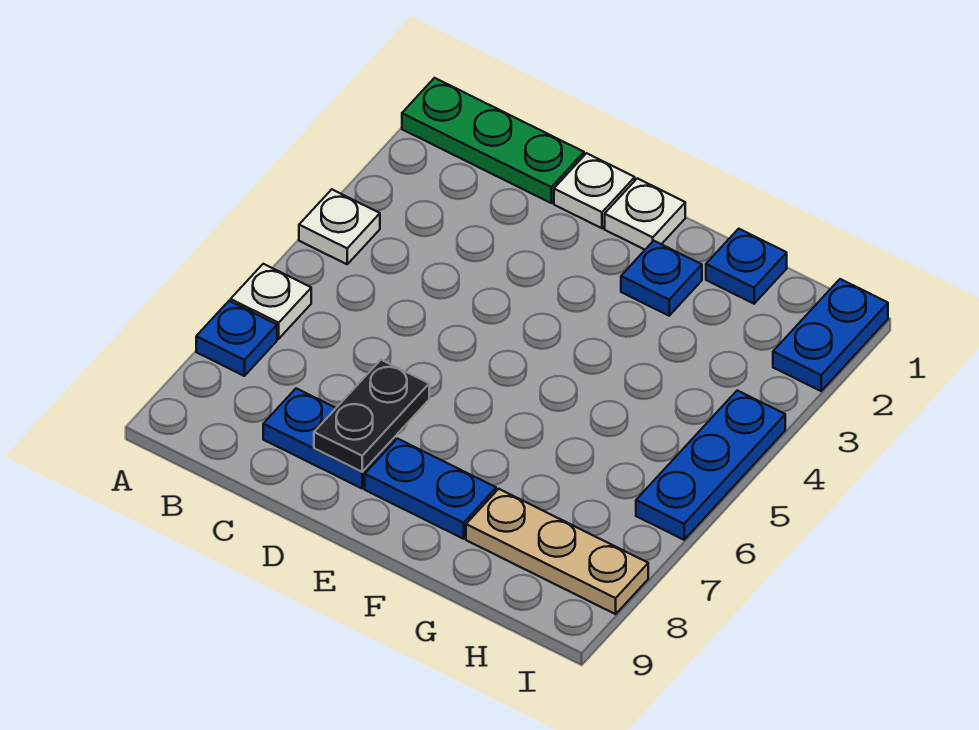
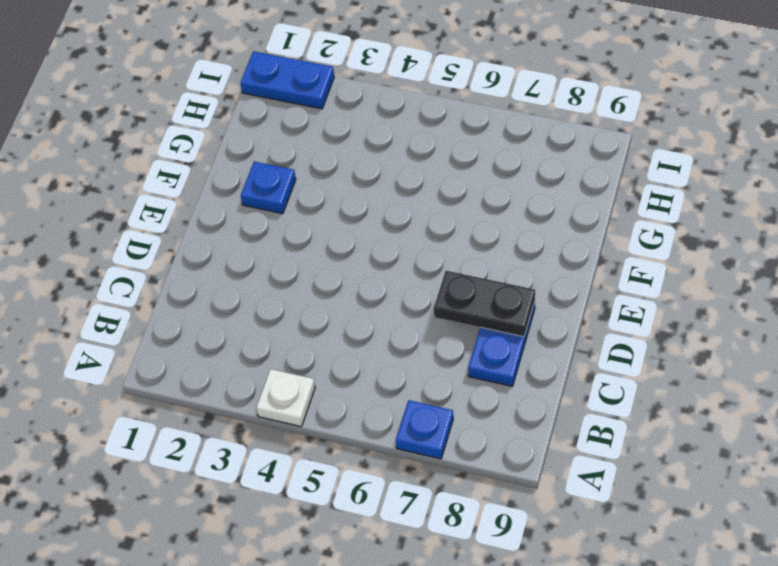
none -> green 1x3 plate [402,78,584,203]
none -> white 1x1 plate [231,264,311,339]
none -> white 1x1 plate [554,153,635,228]

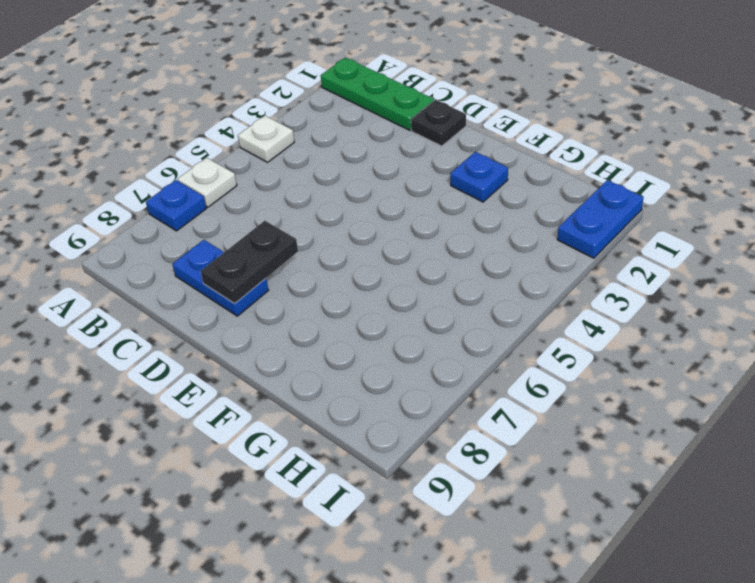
black 1x1 plate [411,100,466,146] -> white 1x1 plate [554,153,635,228]
none -> white 1x1 plate [605,178,685,250]
none -> blue 1x2 plate [365,439,496,539]
none -> blue 1x1 plate [706,229,787,304]

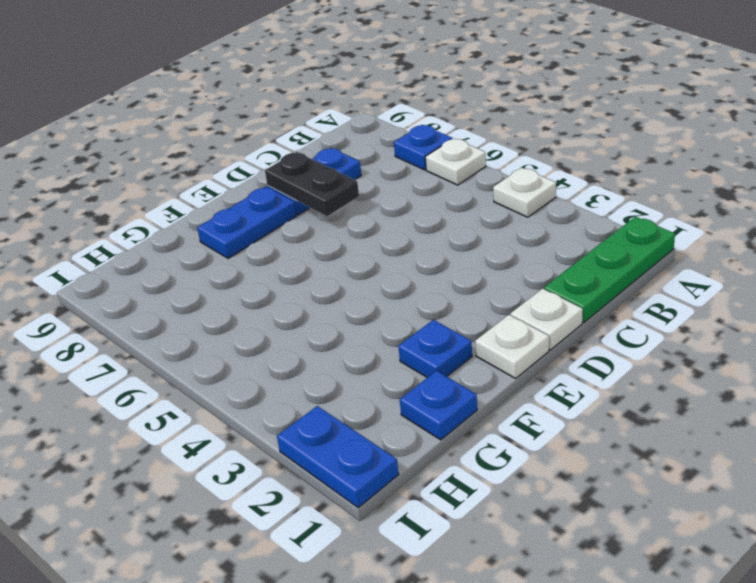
none -> tan 1x3 plate [466,489,648,614]
none -> blue 1x3 plate [636,390,785,540]

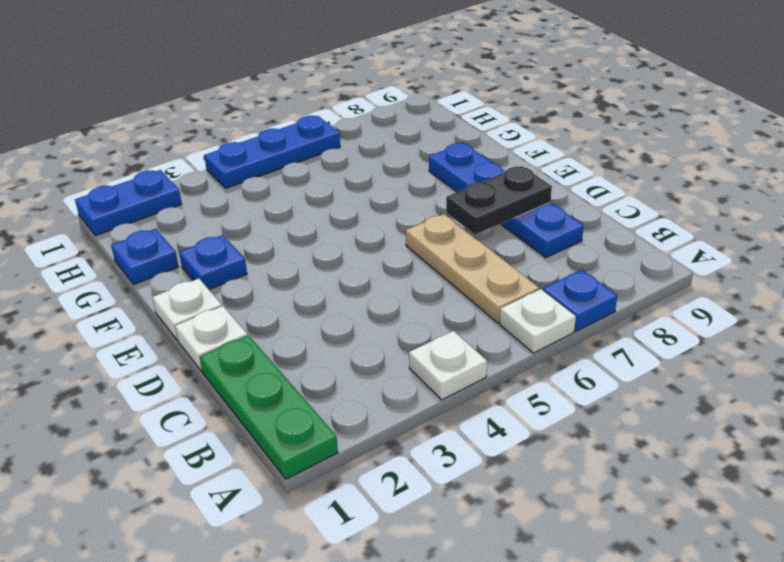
tan 1x3 plate [406,214,539,323] -> tan 1x3 plate moved to [466,489,648,614]

